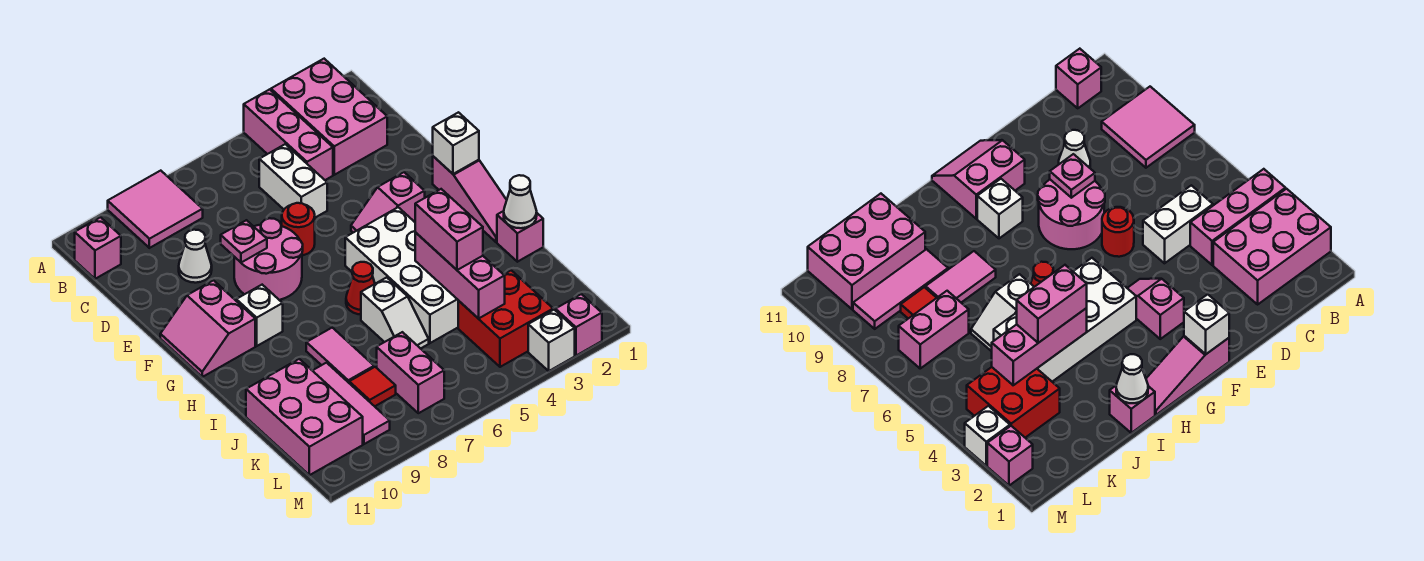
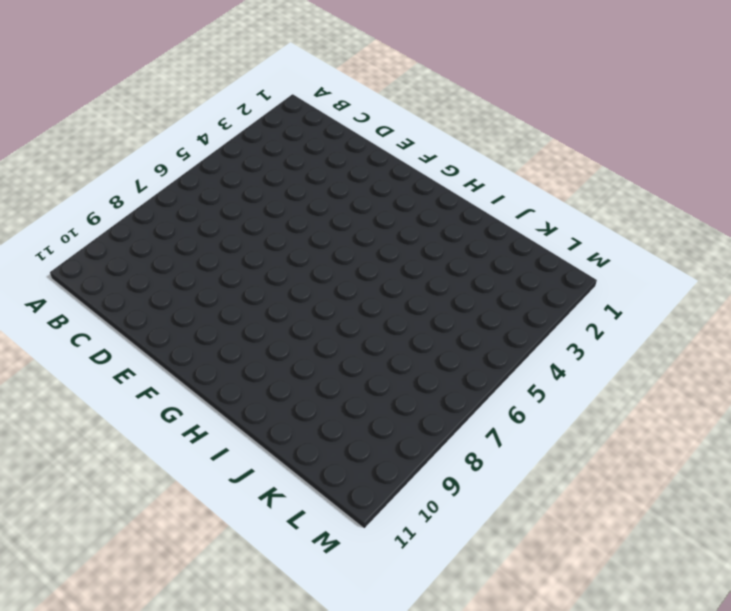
none -> pink 2x3 brick [271,59,387,175]
none -> pink 1x3 brick [244,89,333,180]
none -> pink 2x2 tile [108,171,203,248]

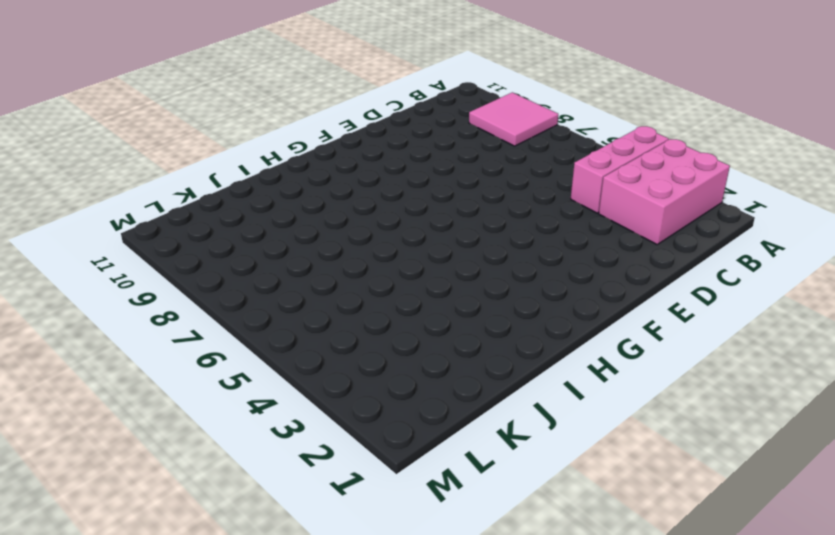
none -> pink 1x1 brick [75,217,121,279]
none -> white 1x2 brick [259,144,327,218]
none -> white 1x1 cone [179,230,212,283]

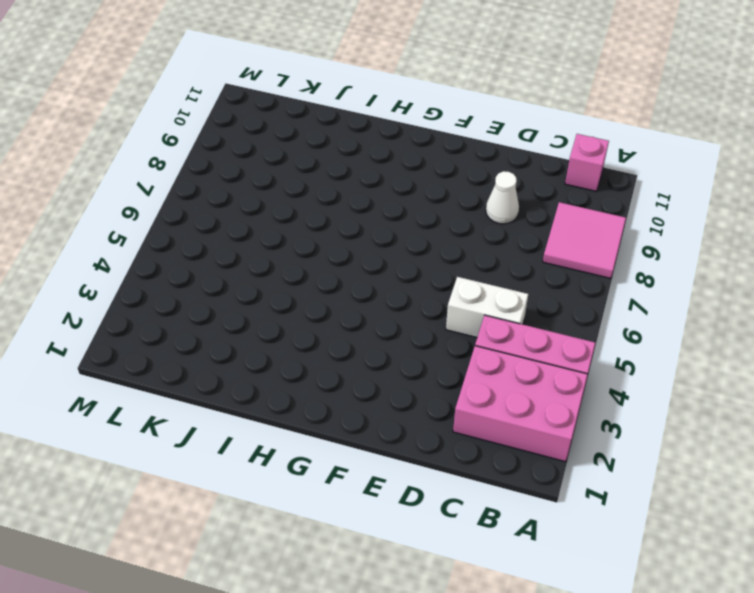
none -> red 1x1 round brick [282,203,315,255]
none -> pink 2x2 round brick [234,218,303,300]
none -> pink 1x3 slope [433,156,507,242]

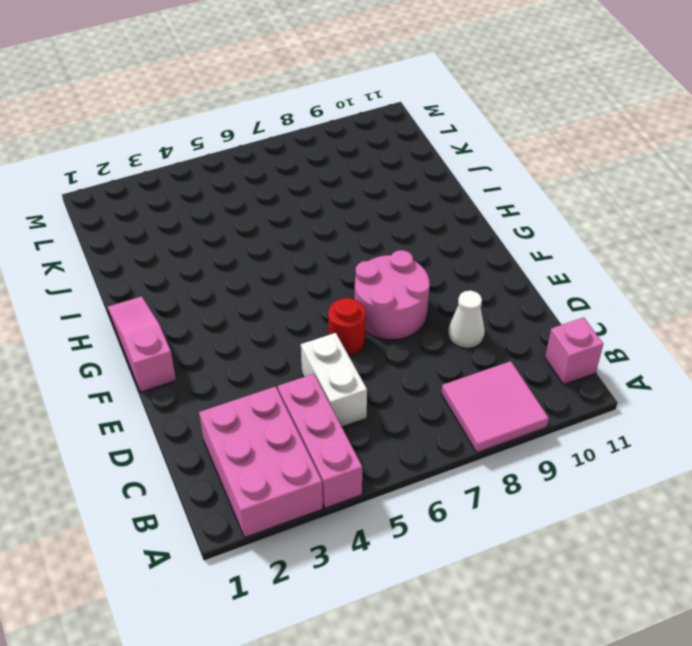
none -> pink 1x2 slope [351,172,425,233]
none -> pink 2x2 slope [160,280,255,377]
none -> white 2x4 brick [345,207,458,343]

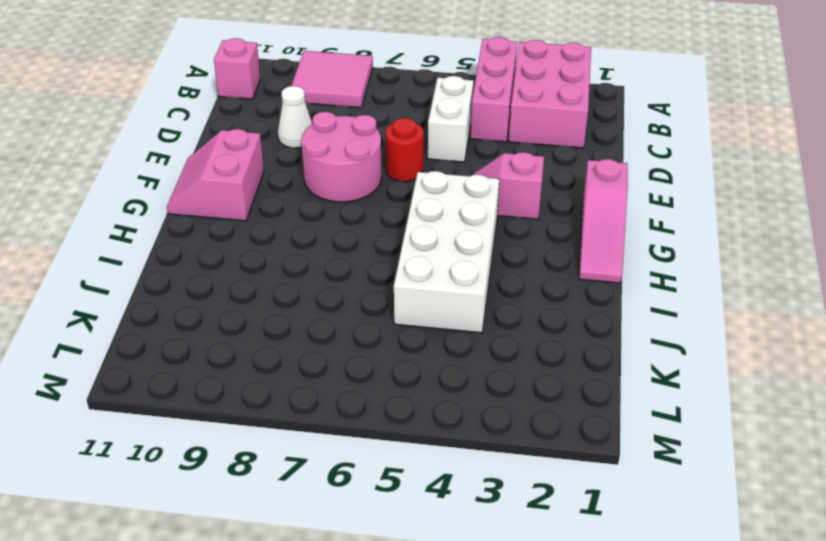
none -> white 1x1 brick [236,285,283,346]
none -> red 1x1 cone [346,262,375,315]
none -> pink 1x1 brick [497,211,543,262]

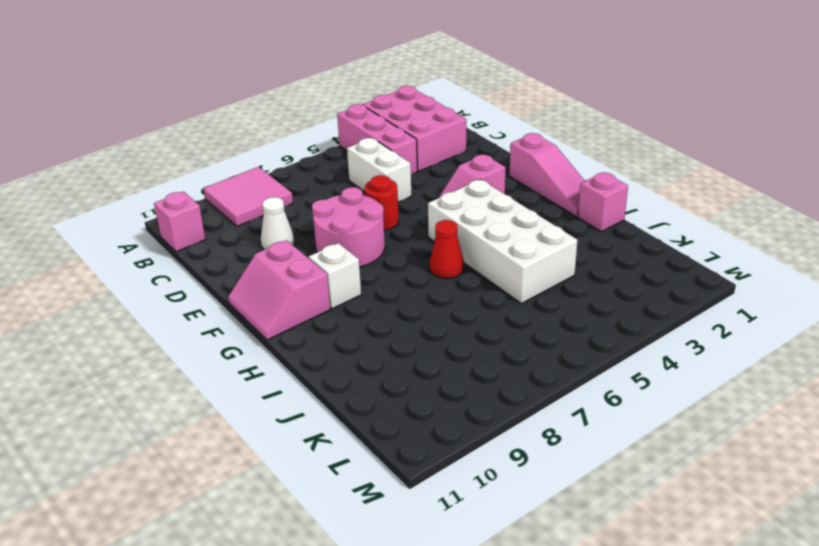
none -> white 1x2 slope [361,277,429,349]
none -> pink 1x2 tile [306,328,374,383]
none -> pink 1x3 tile [312,363,390,444]

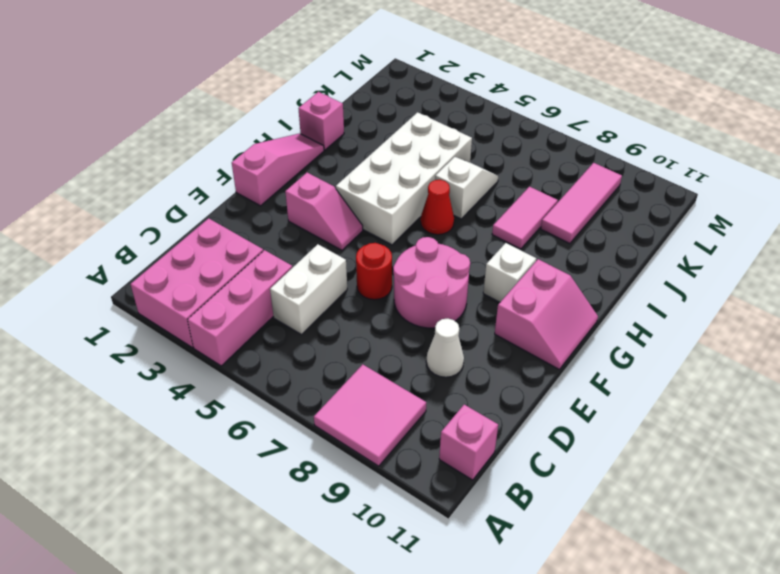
none -> pink 2x3 brick [246,359,363,475]
none -> red 2x2 brick [458,270,553,367]
none -> pink 1x2 brick [377,332,444,413]

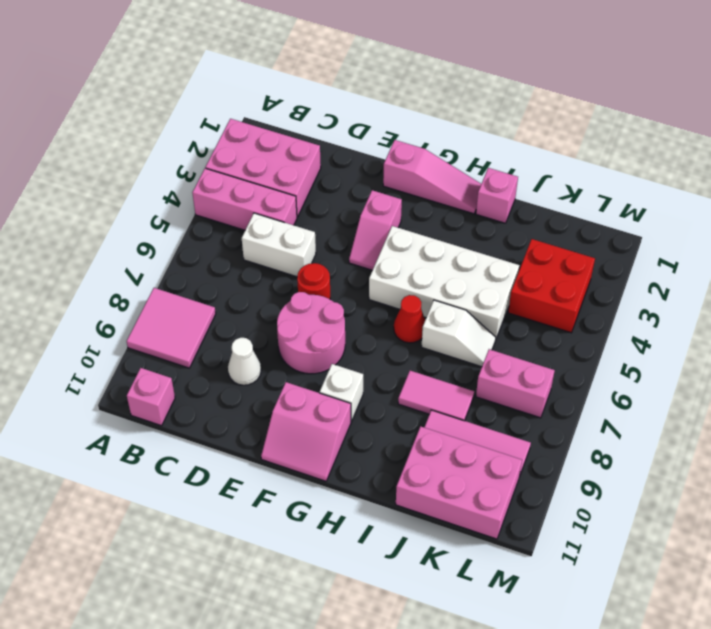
none -> red 1x1 tile [349,367,396,406]
none -> pink 1x1 brick [556,294,602,356]
none -> white 1x1 brick [528,310,575,371]

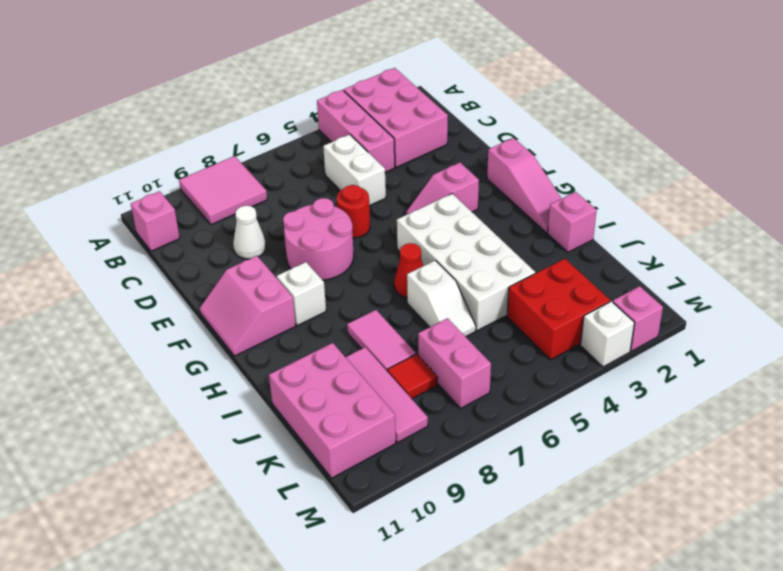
none -> pink 1x1 plate [221,220,267,263]
none -> white 1x1 brick [433,112,479,174]
none -> white 1x1 cone [504,175,537,228]

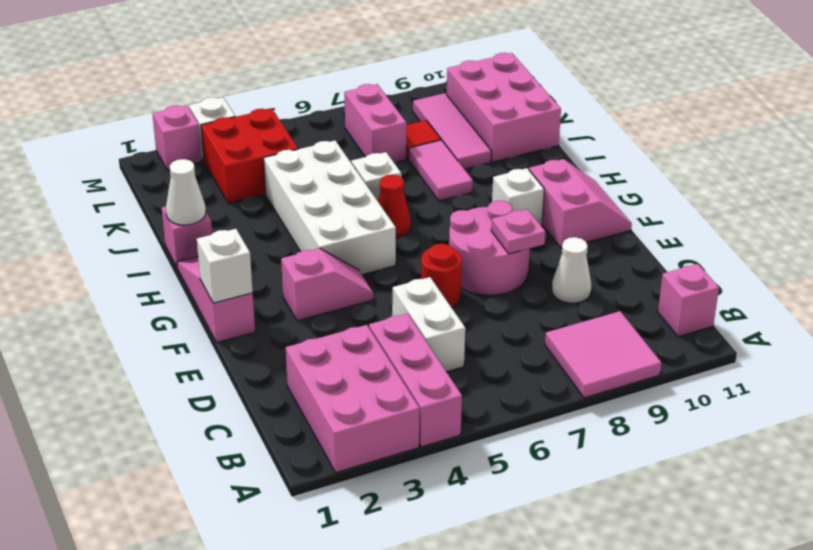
none -> pink 1x3 brick [415,232,505,319]
none -> pink 1x2 brick [415,189,483,270]

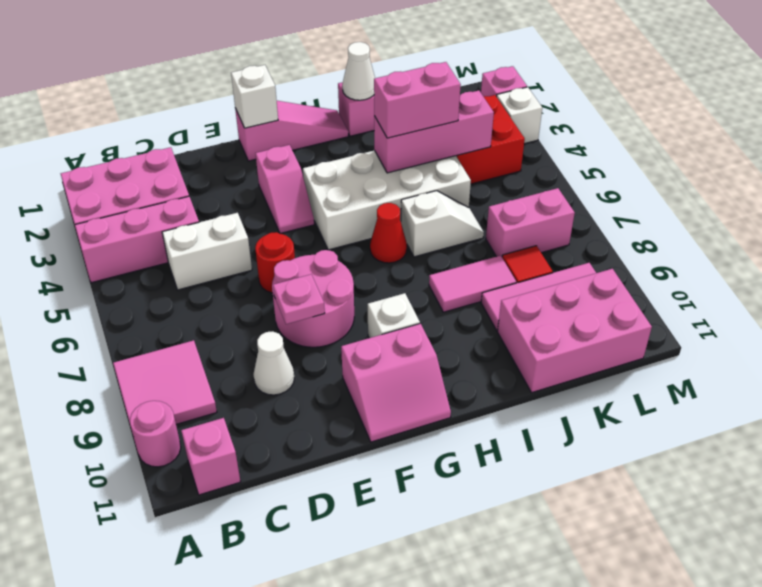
pink 1x1 round brick [130,401,181,467] -> none

